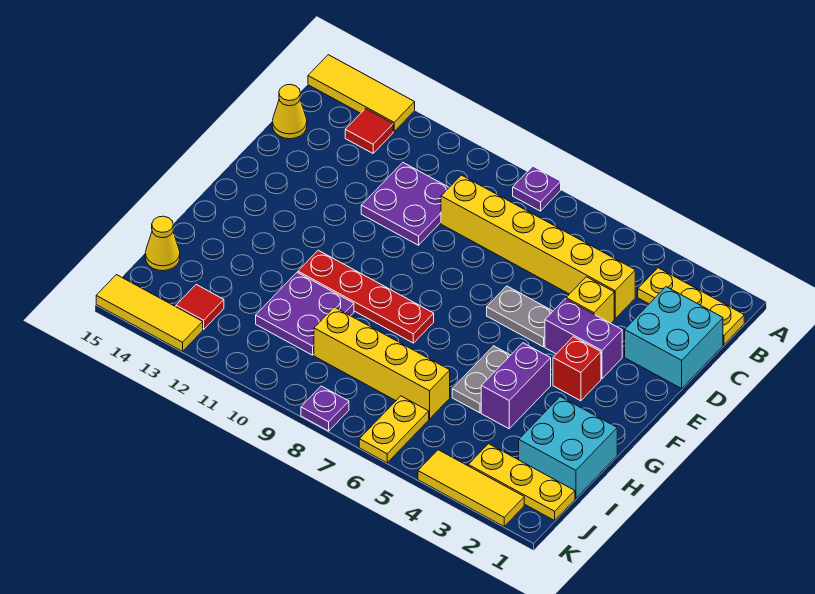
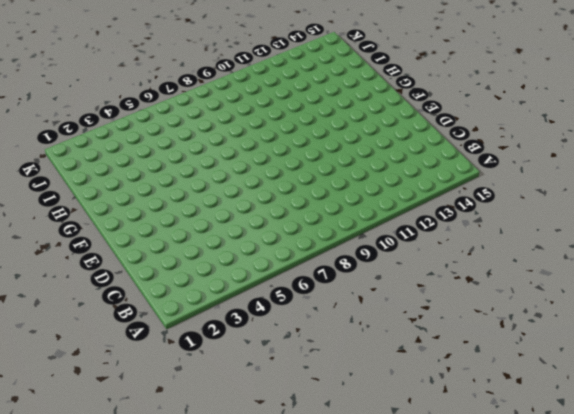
none -> purple 1x1 plate [513,166,561,211]
none -> yellow 1x3 tile [308,55,415,131]
none -> yellow 1x3 plate [638,268,744,344]

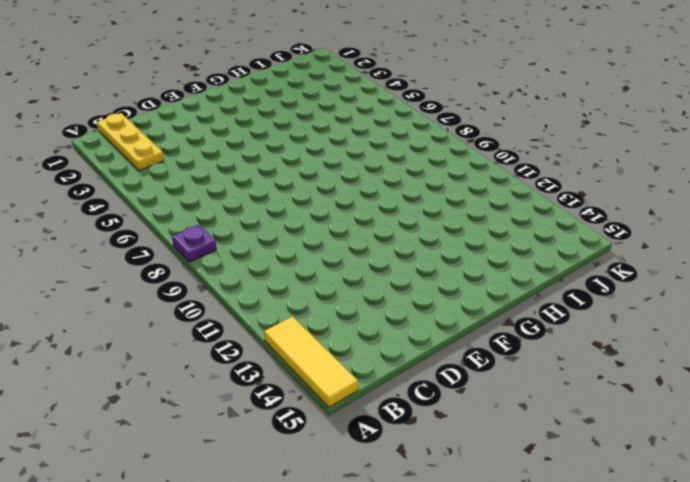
none -> red 1x1 tile [345,109,393,153]
none -> cyan 2x2 brick [625,287,723,388]
none -> yellow 1x6 brick [441,175,635,319]

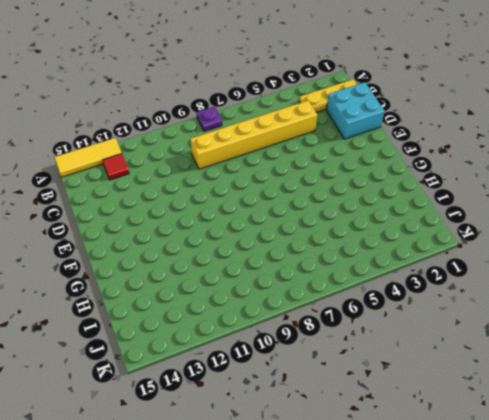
none -> purple 2x2 plate [361,163,449,245]
none -> yellow 1x1 cone [272,84,307,139]
none -> yellow 1x1 brick [566,277,614,323]

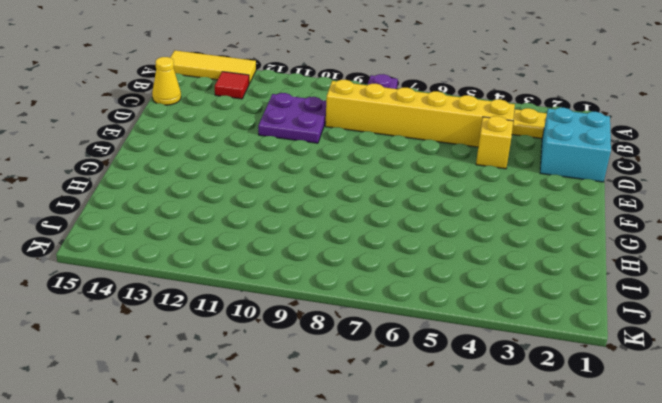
none -> purple 1x2 brick [545,299,622,379]
none -> grey 1x2 plate [487,286,553,347]
none -> red 1x1 brick [553,337,601,401]

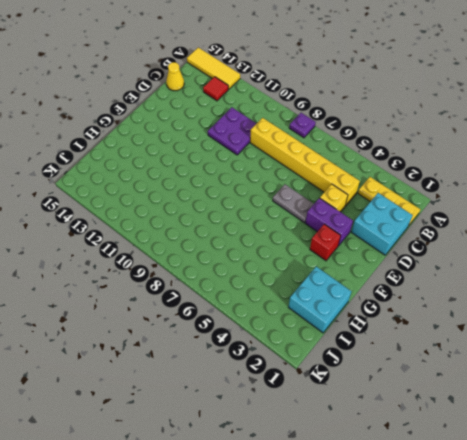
none -> purple 1x2 brick [481,343,551,429]
none -> grey 1x2 plate [452,346,510,413]
none -> red 1x4 plate [298,250,434,343]

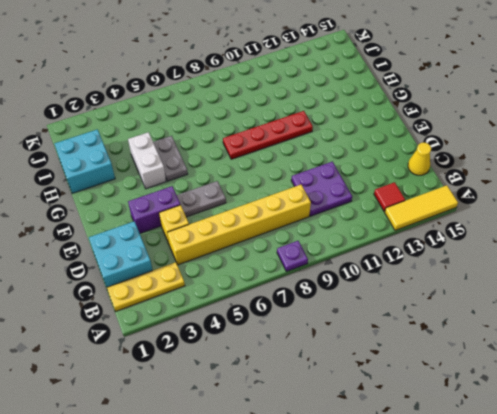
white 1x2 brick [128,132,166,189] -> purple 1x2 brick [481,343,551,429]
none -> red 1x1 brick [553,337,601,401]
none -> purple 2x2 plate [256,273,354,355]
none -> yellow 1x4 brick [314,307,450,419]

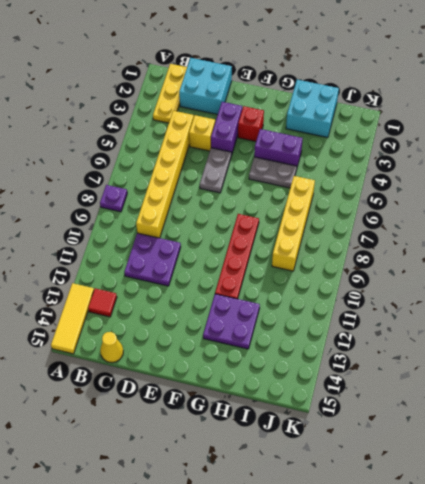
purple 2x2 plate [203,294,260,349] -> purple 2x2 plate moved to [256,273,354,355]
none -> yellow 1x1 cone [145,216,180,271]
none -> yellow 1x3 plate [468,444,575,520]
none -> yellow 1x2 plate [359,396,429,463]

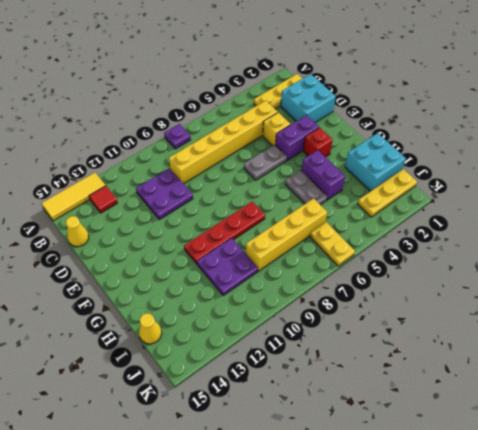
none -> red 1x1 tile [176,285,224,329]
none -> yellow 1x3 tile [418,450,524,526]
none -> purple 1x1 plate [301,386,349,431]

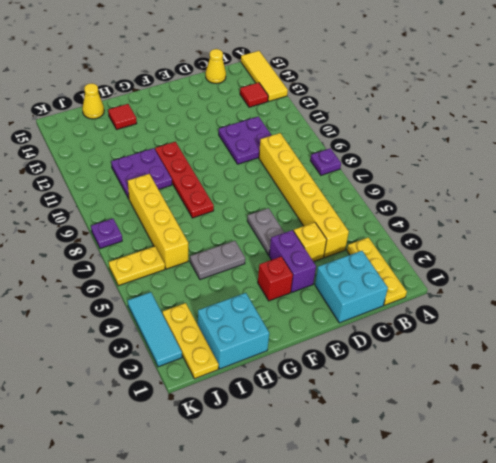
red 1x1 tile [108,104,137,130] -> red 1x1 tile moved to [176,285,224,329]
cyan 1x3 tile [128,292,182,367] -> yellow 1x3 tile [418,450,524,526]
none -> purple 1x2 brick [481,343,551,429]
none -> yellow 1x3 tile [96,275,203,351]

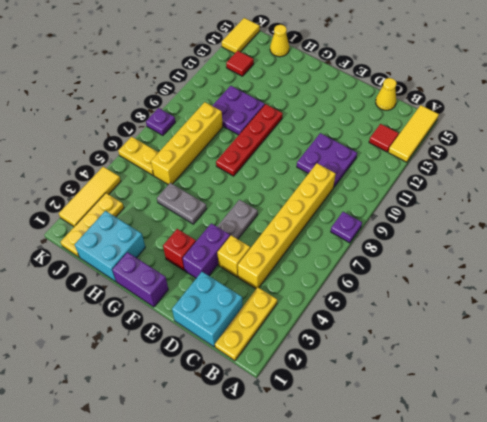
purple 1x2 brick [112,252,168,307] -> purple 1x2 brick moved to [481,343,551,429]
yellow 1x2 tile [222,18,260,53] -> yellow 1x3 tile [96,275,203,351]

